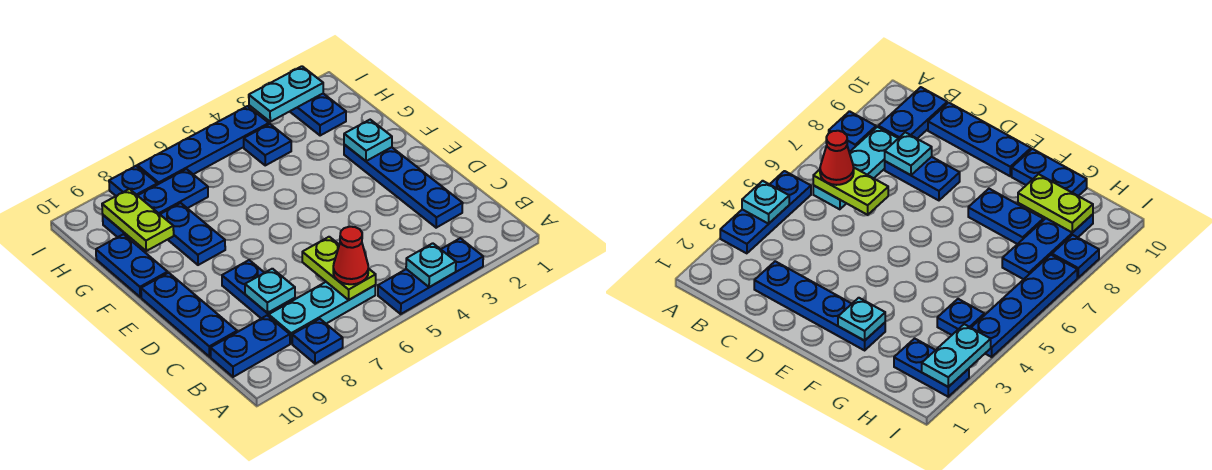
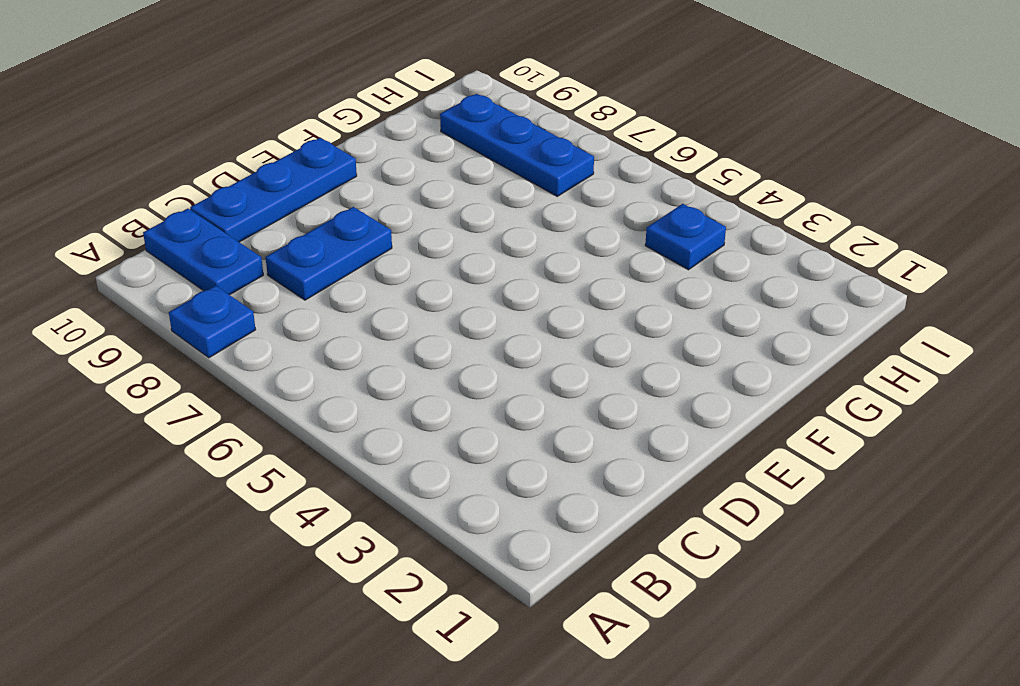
none -> blue 1x3 plate [378,238,483,314]
none -> cyan 1x3 plate [269,282,376,343]
none -> blue 1x4 plate [344,145,463,228]

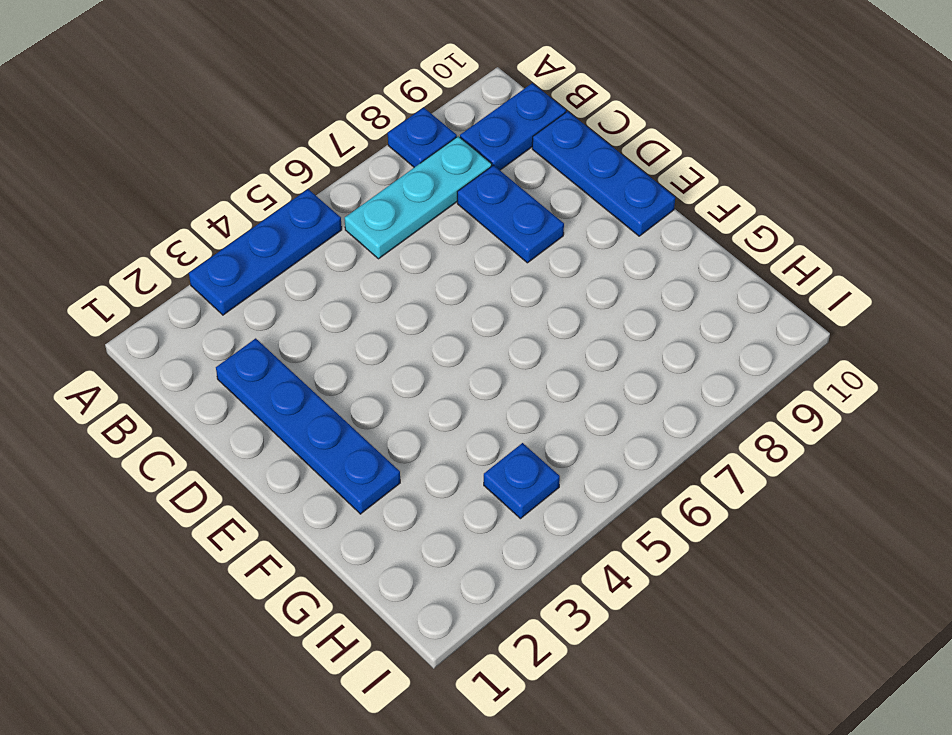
none -> blue 1x2 plate [160,203,225,265]
none -> blue 1x2 plate [96,234,168,297]
none -> blue 1x2 plate [290,94,346,136]

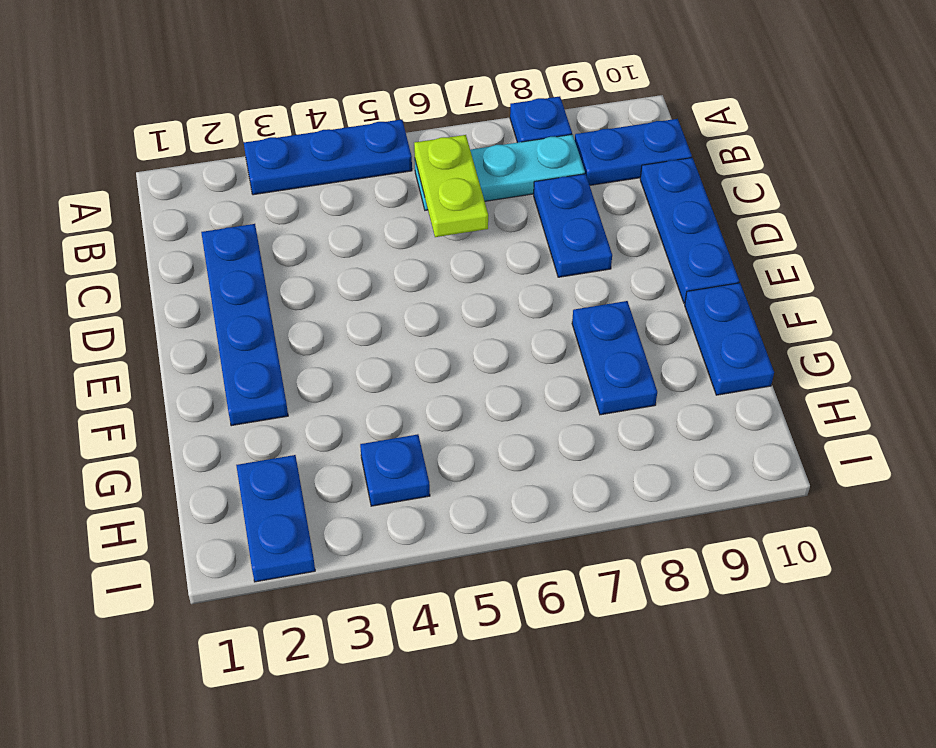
none -> blue 1x3 plate [103,169,208,239]
none -> blue 1x4 plate [138,106,269,185]
none -> blue 1x1 plate [109,166,157,196]

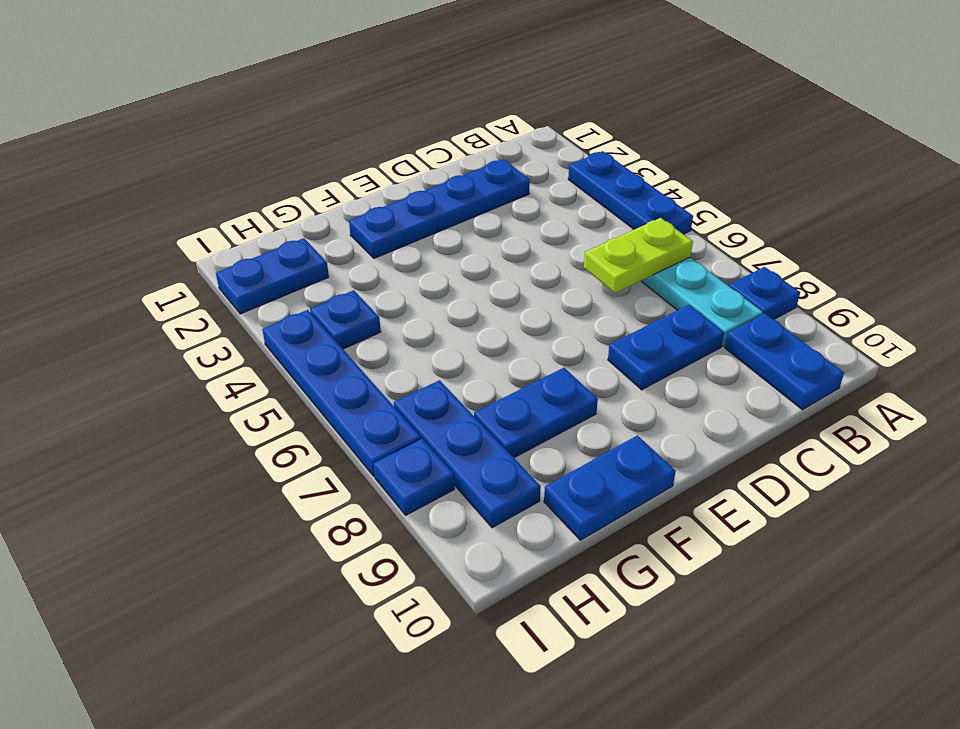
none -> blue 1x3 plate [141,273,237,357]
none -> cyan 1x1 plate [406,243,456,287]
none -> cyan 1x1 plate [245,269,295,313]

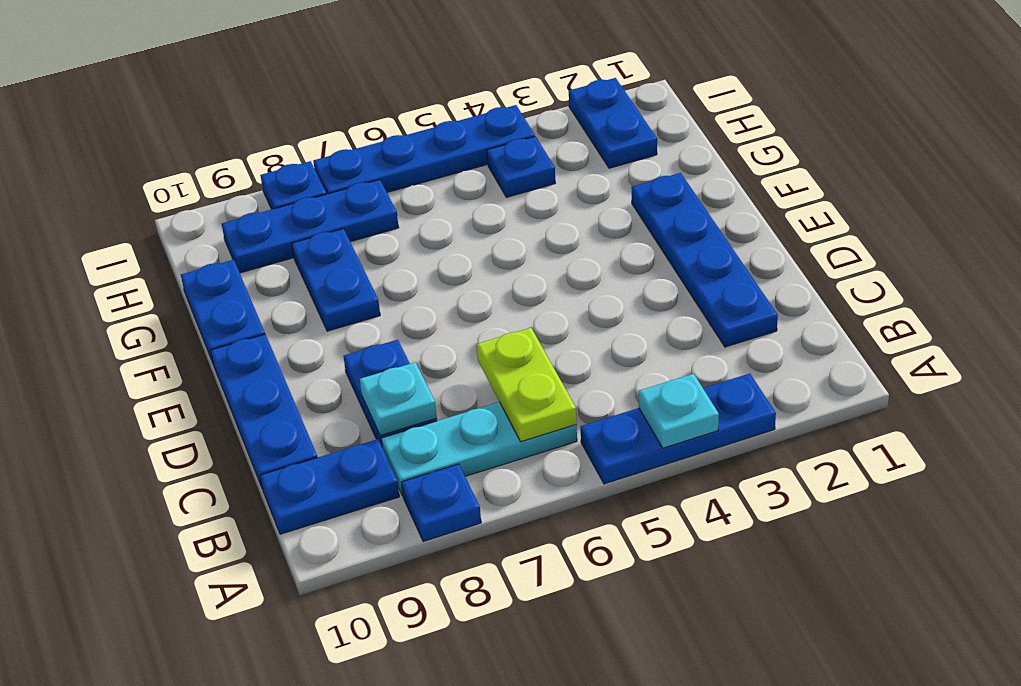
none -> cyan 1x1 plate [344,120,392,161]
none -> lime 1x2 plate [102,189,174,251]
none -> cyan 1x2 plate [249,66,323,122]

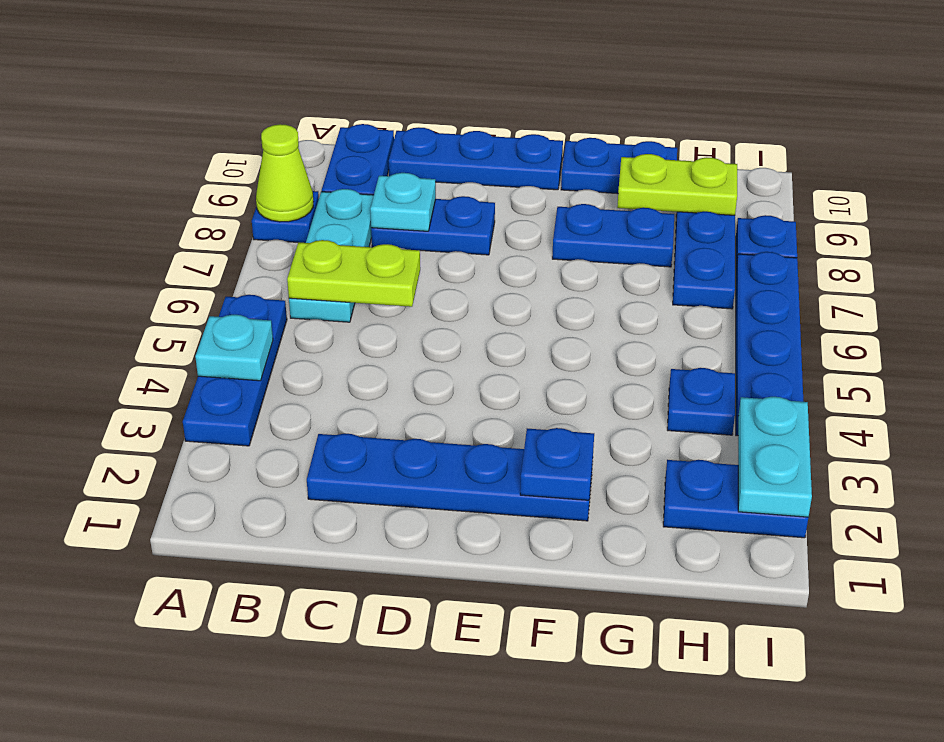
lime 1x1 cone [256,124,313,222] -> none
blue 1x1 plate [520,428,594,500] -> cyan 1x1 plate [344,120,392,161]
none -> red 1x1 cone [333,227,368,284]

